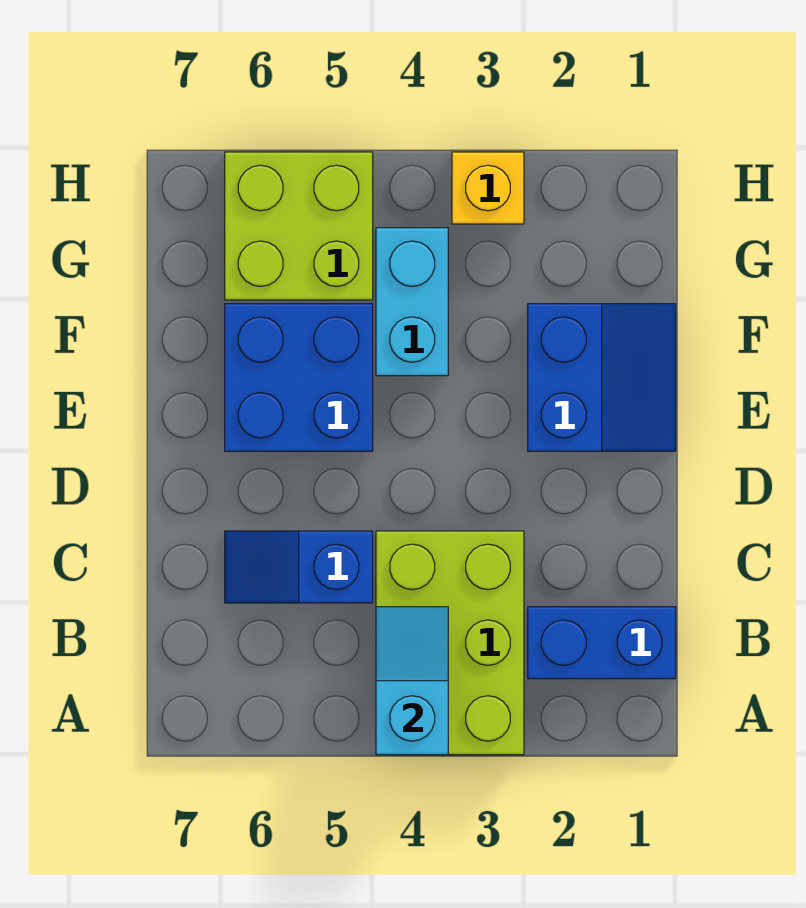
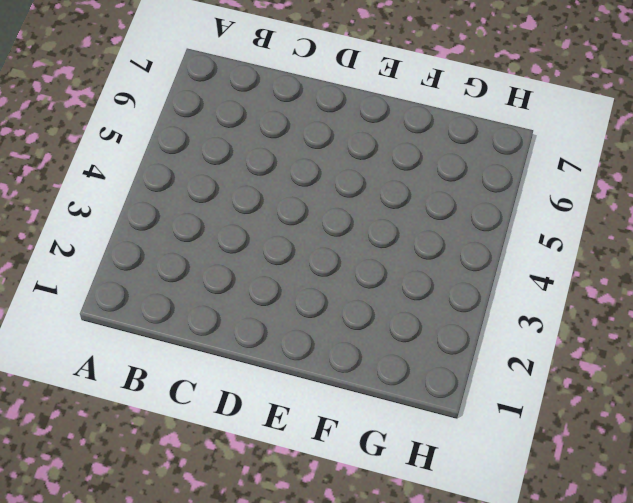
none -> lime 2x3 brick [376,531,524,755]
none -> blue 1x2 brick [528,607,676,679]

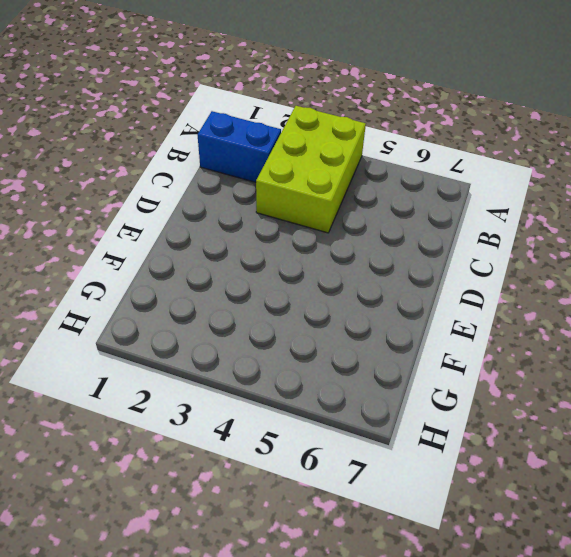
none -> blue 1x2 slope [225,531,373,603]
none -> blue 2x2 slope [528,304,676,451]

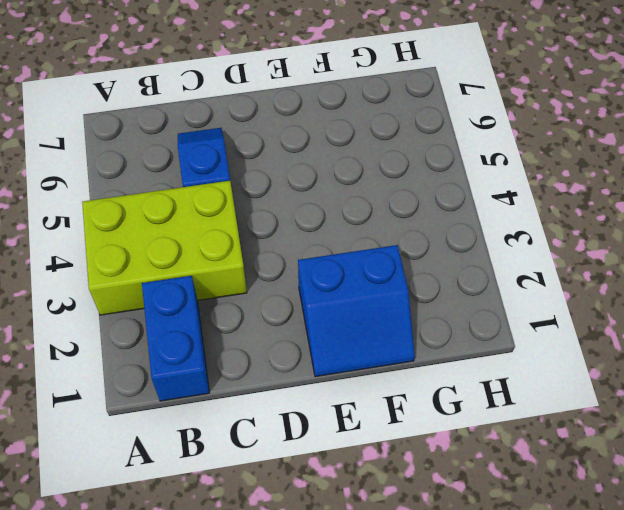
none -> blue 2x2 brick [225,304,373,451]
none -> cyan 1x2 brick [376,228,448,376]

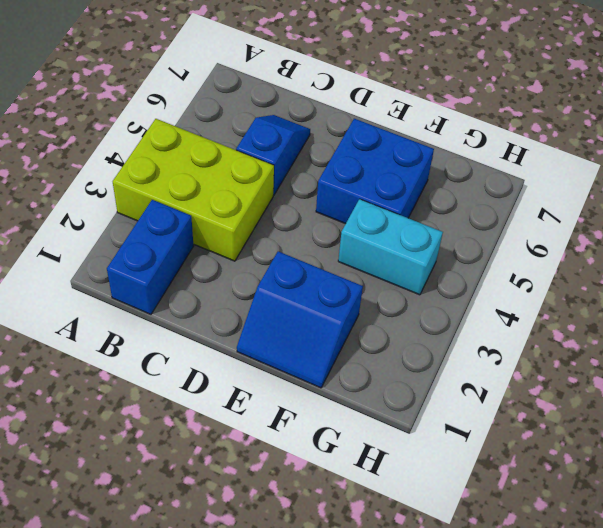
none -> lime 2x2 brick [225,152,373,300]
none -> yellow 1x1 brick [452,152,524,224]

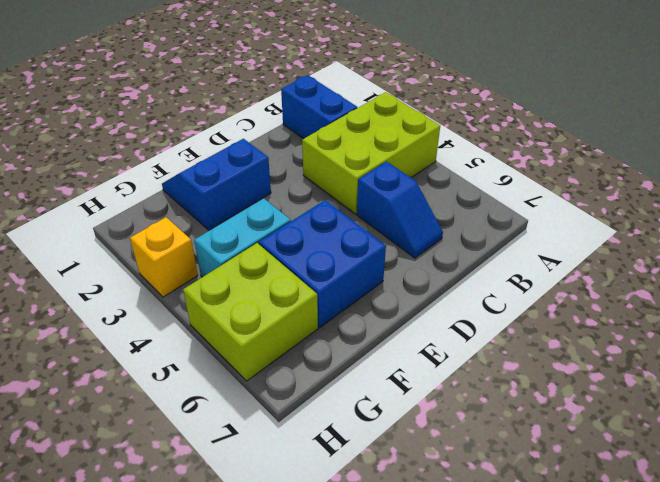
none -> cyan 1x2 slope [376,607,448,755]

